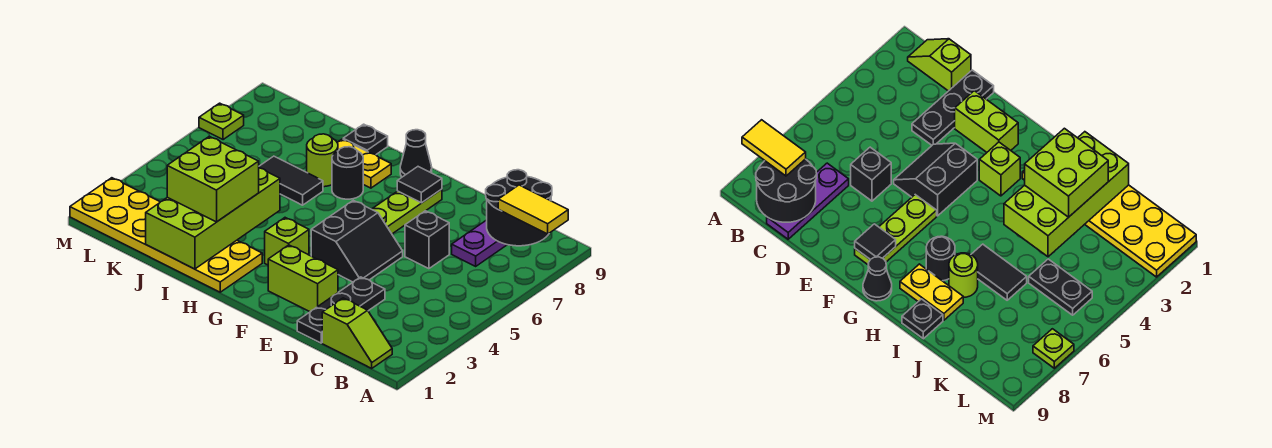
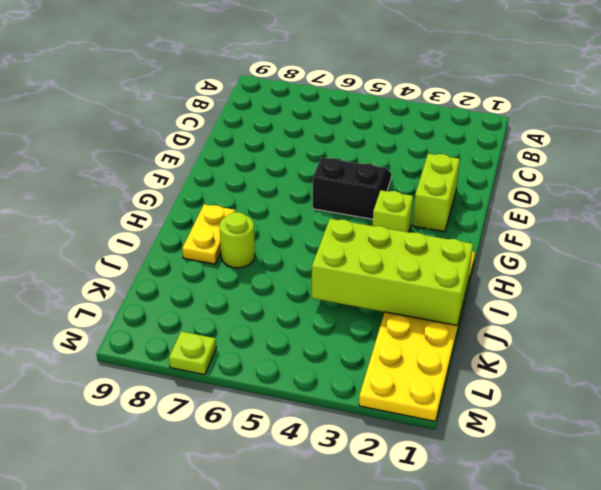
none -> lime 1x2 slope [322,298,392,368]
none -> purple 1x3 plate [452,220,507,266]
none -> black 1x3 plate [297,277,385,343]

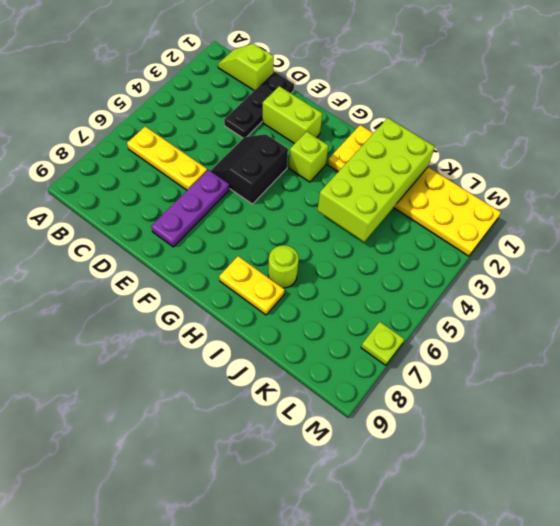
yellow 1x3 plate [127,127,207,190] -> black 1x1 brick [405,211,449,269]
purple 1x3 plate [151,170,230,247] -> purple 1x3 plate moved to [452,220,507,266]
none -> lime 1x3 plate [372,189,442,234]
none -> black 1x1 cone [400,130,432,177]
none -> black 1x1 round brick [332,147,363,199]

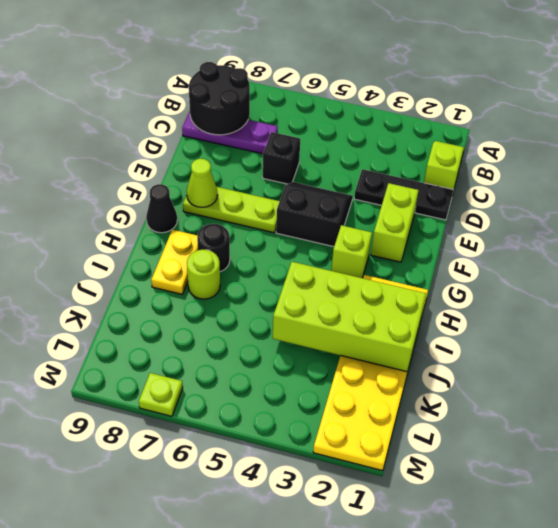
lime 1x1 cone [187,159,217,207] -> black 1x1 tile [397,167,442,203]
none -> black 1x2 tile [259,156,323,205]
none -> black 1x1 plate [343,124,388,155]
none -> black 1x2 plate [1029,259,1092,315]

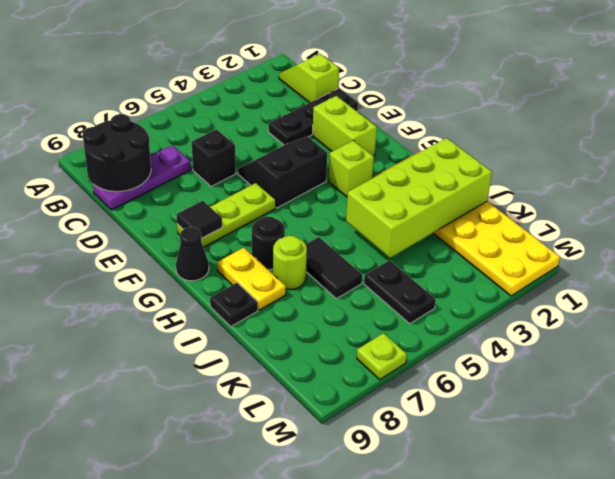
none -> yellow 1x2 tile [498,185,568,234]
none -> lime 2x2 brick [167,136,259,222]

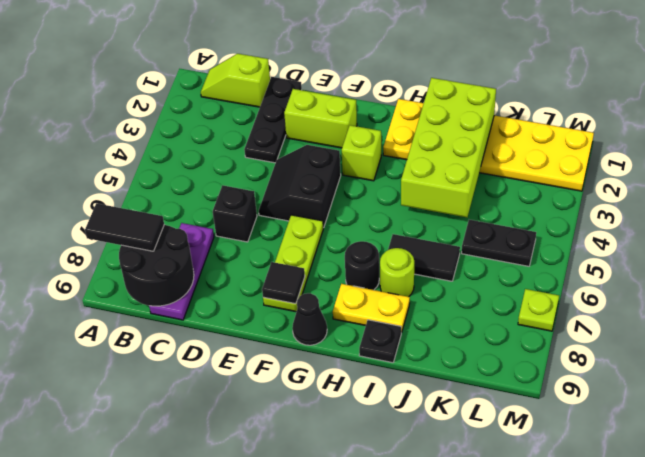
black 1x2 tile [85,203,164,251] -> yellow 1x2 tile [498,185,568,234]
none -> lime 2x2 brick [167,136,259,222]

